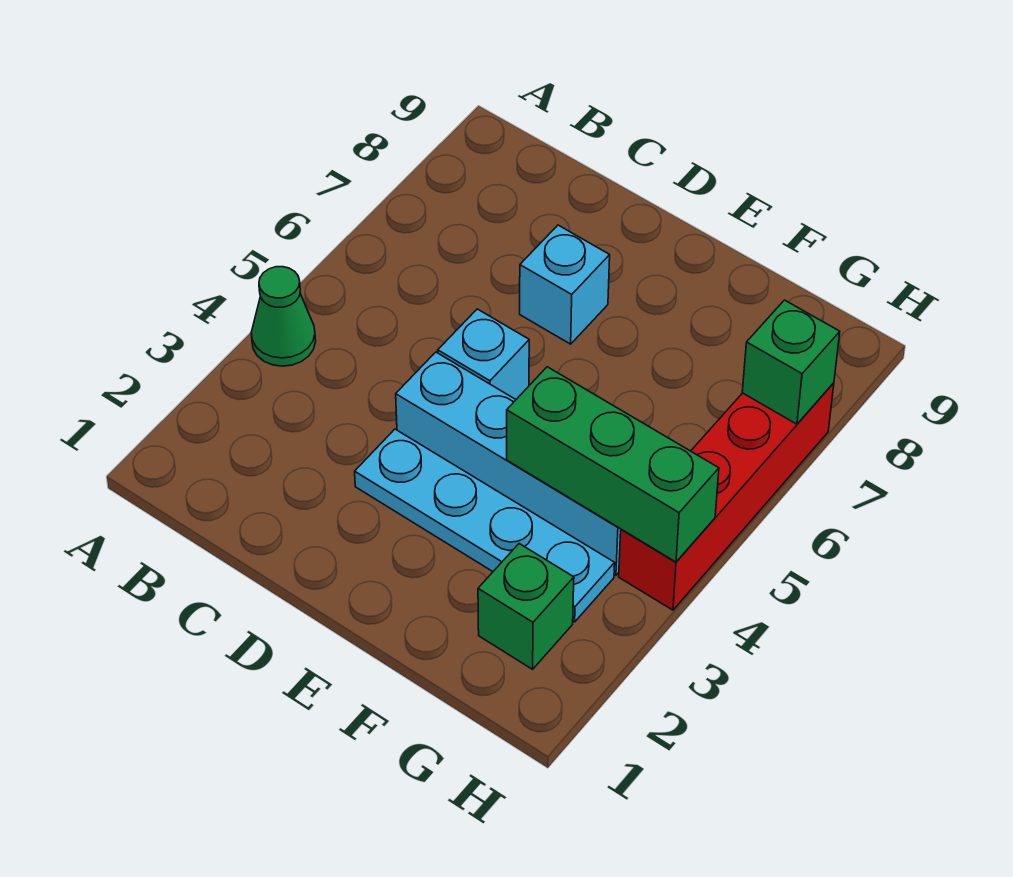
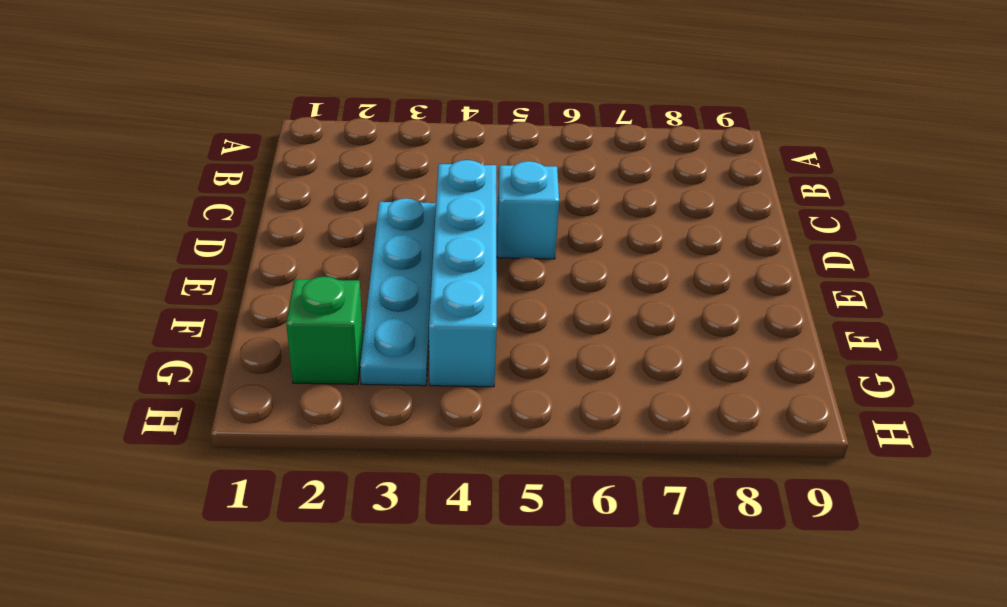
none -> green 1x1 cone [251,267,316,366]
none -> cyan 1x1 brick [520,225,610,344]

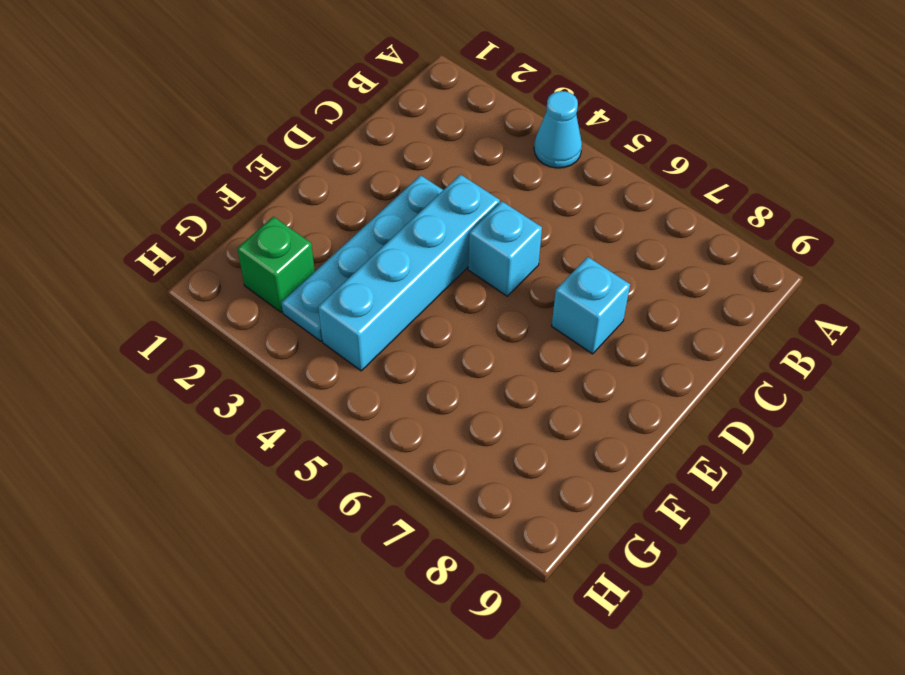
cyan 1x1 cone [534,91,582,168] -> green 1x1 cone [251,267,316,366]
none -> red 1x4 brick [619,383,834,610]
none -> green 1x3 brick [507,367,719,562]

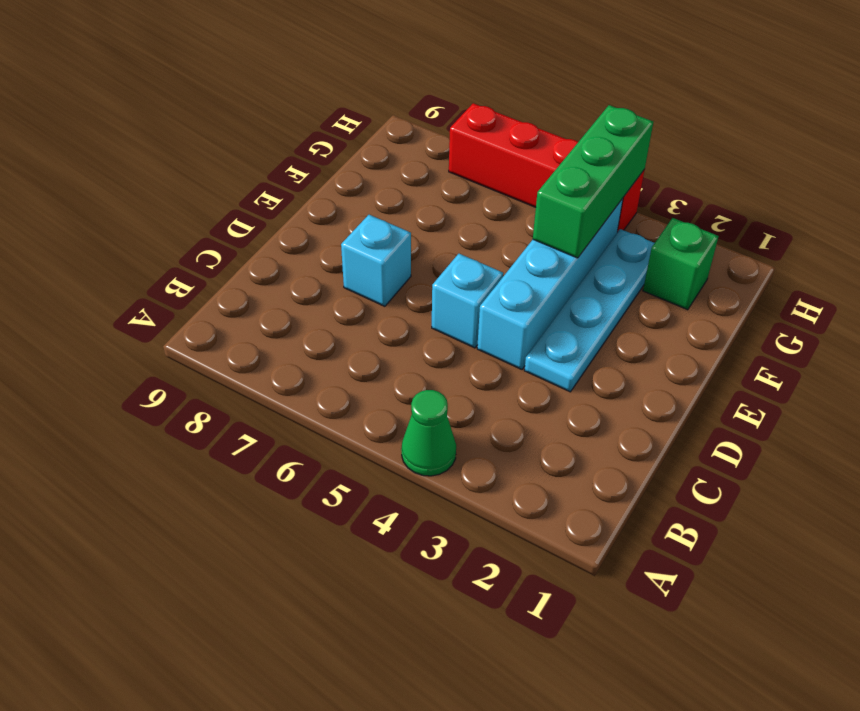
none -> green 1x1 brick [742,300,840,424]

